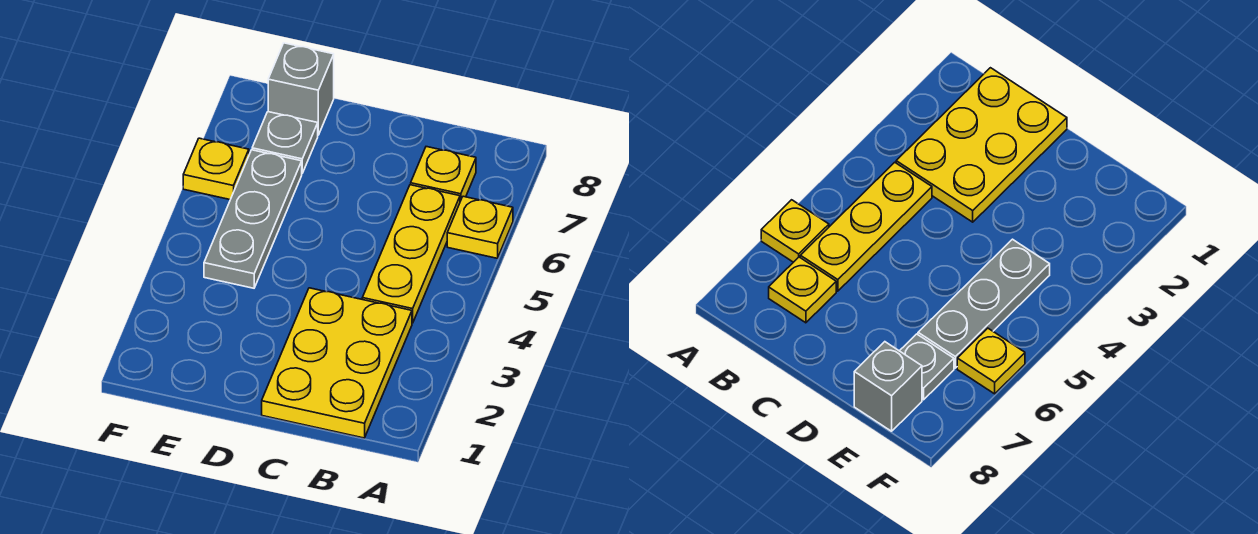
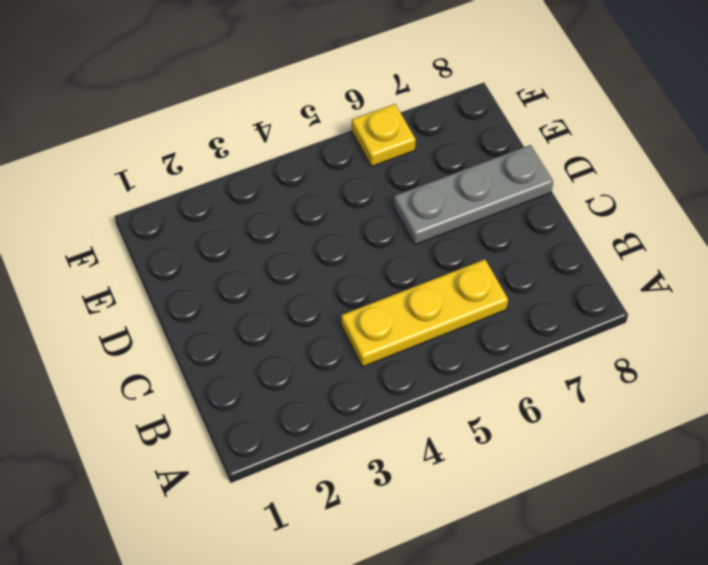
grey 1x3 plate [394,145,553,245] -> grey 1x3 plate moved to [204,150,302,288]
none -> yellow 1x1 plate [447,196,513,258]
none -> yellow 2x3 plate [262,288,412,438]

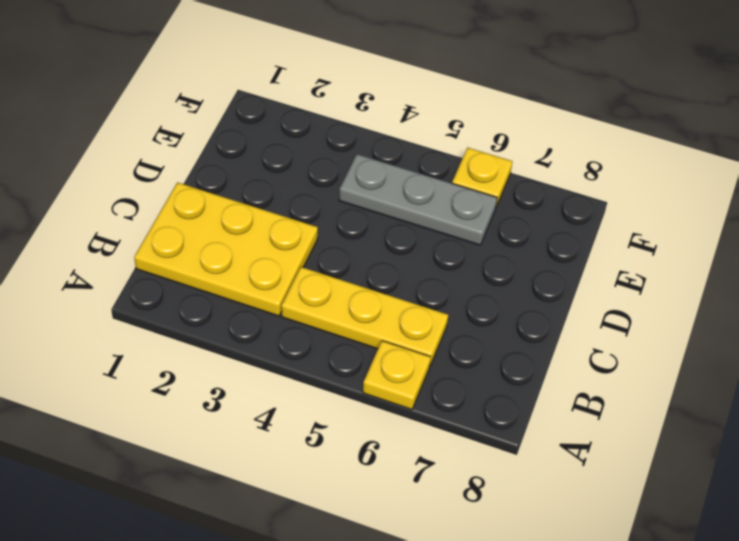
none -> yellow 1x1 plate [411,147,476,201]
none -> grey 1x1 plate [252,112,318,173]

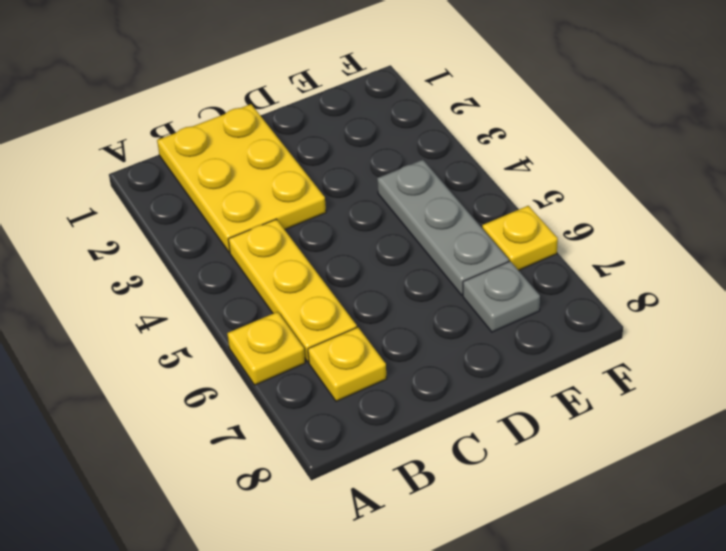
none -> grey 1x1 brick [268,43,334,135]

